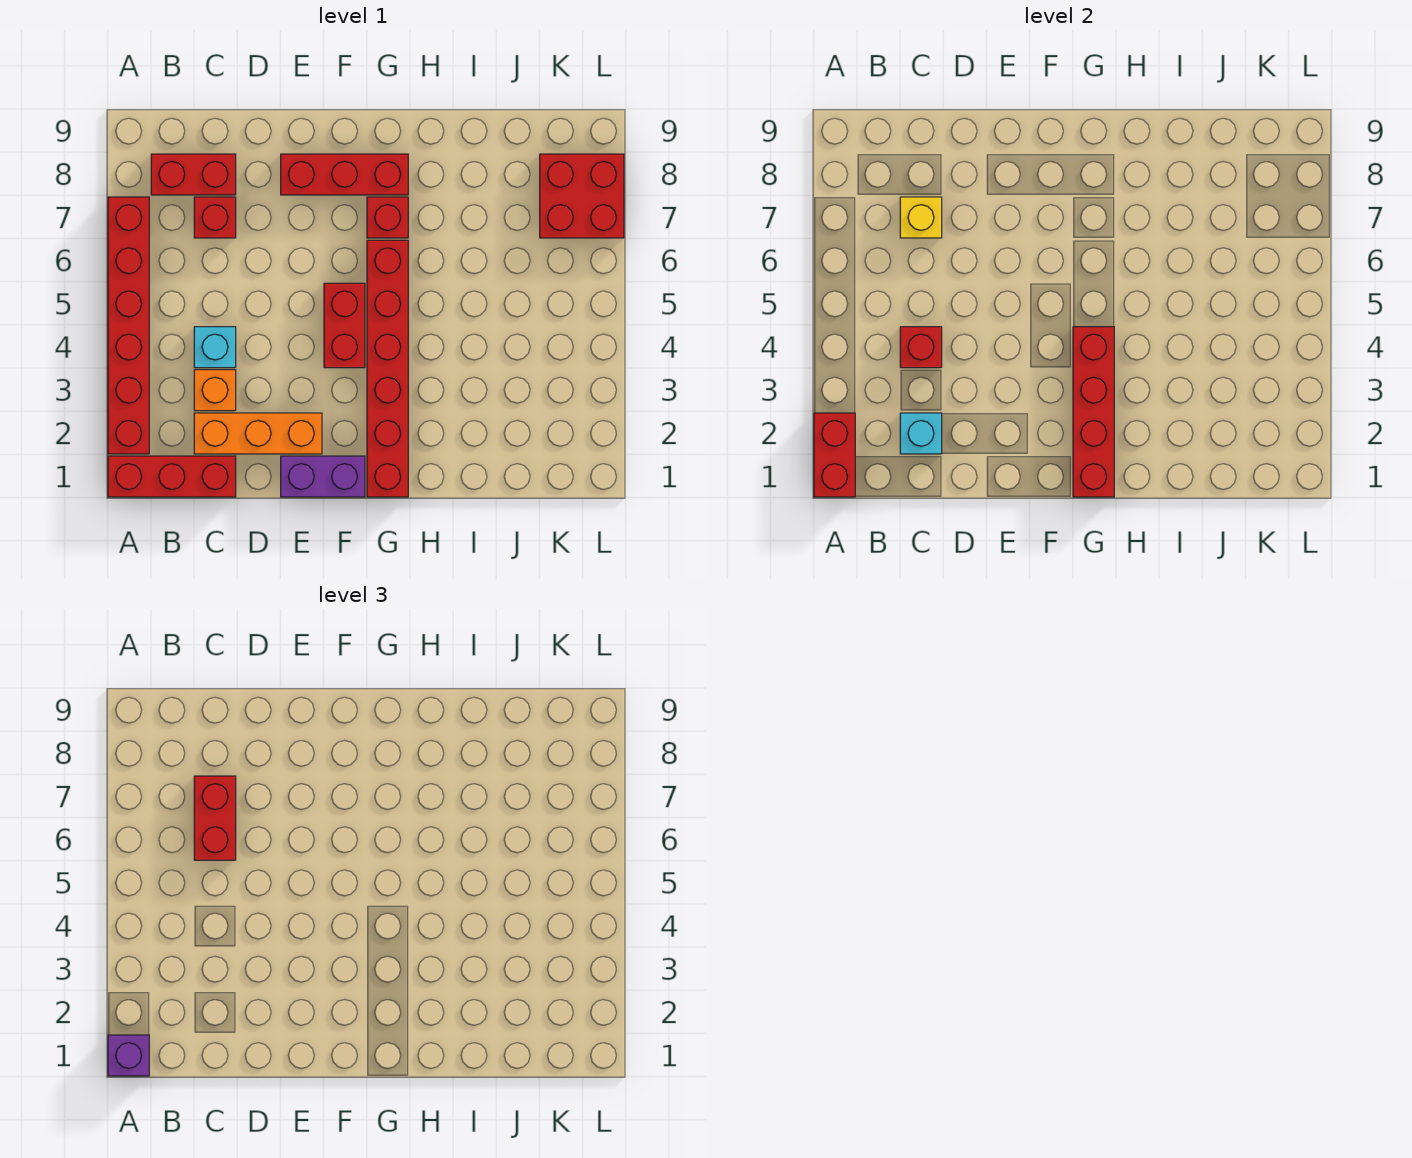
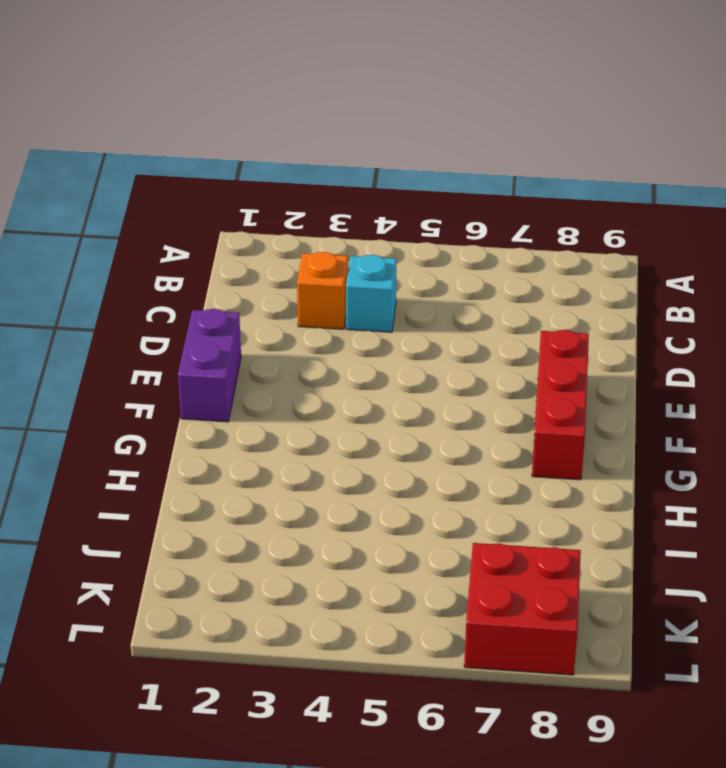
none -> red 1x3 brick [108,456,236,497]
none -> red 1x6 brick [108,197,149,454]
none -> red 1x2 brick [151,154,236,195]

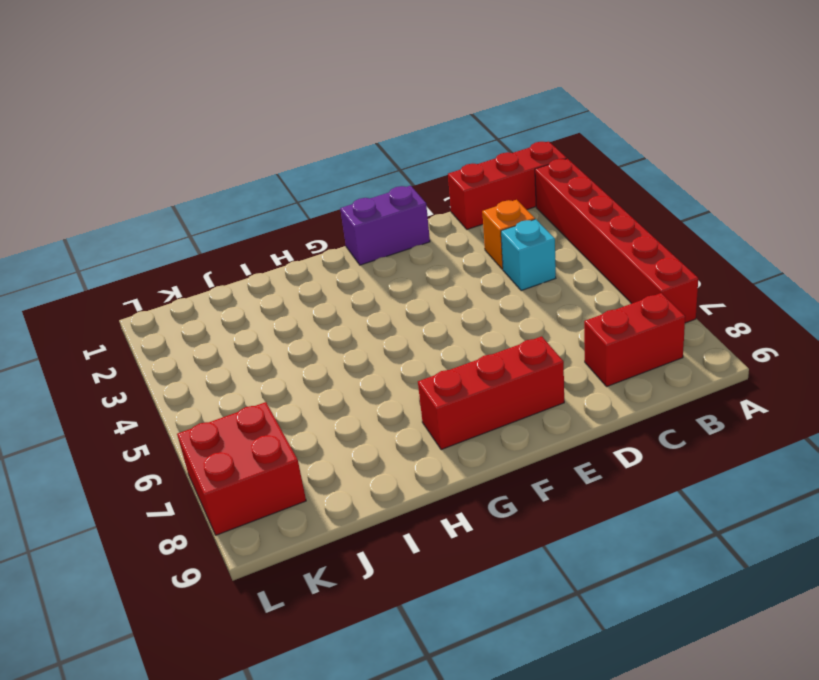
none -> orange 1x3 brick [194,413,322,454]
none -> red 1x1 brick [194,197,236,238]
none -> red 1x2 brick [324,283,365,368]

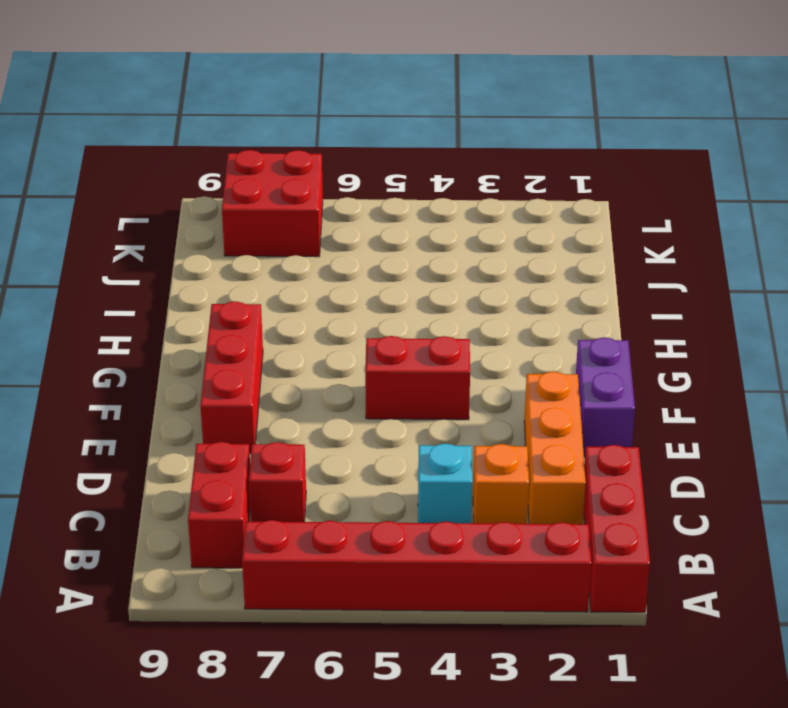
none -> red 1x6 brick [367,240,408,497]
none -> red 1x1 brick [367,197,408,238]
none -> red 1x2 brick [814,413,855,497]

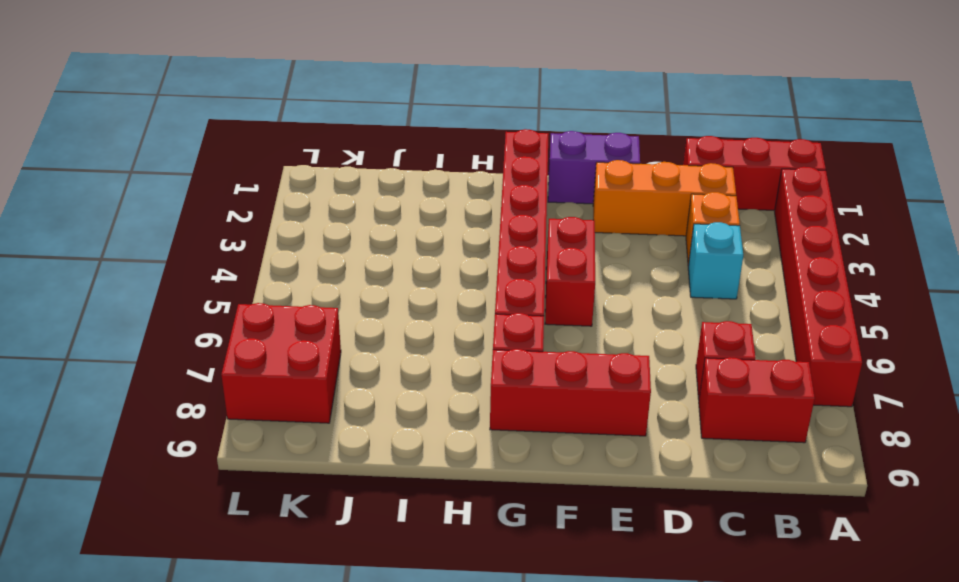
none -> red 1x2 brick [814,413,855,497]
none -> cyan 1x1 brick [900,413,942,454]
none -> red 1x1 brick [900,327,942,368]

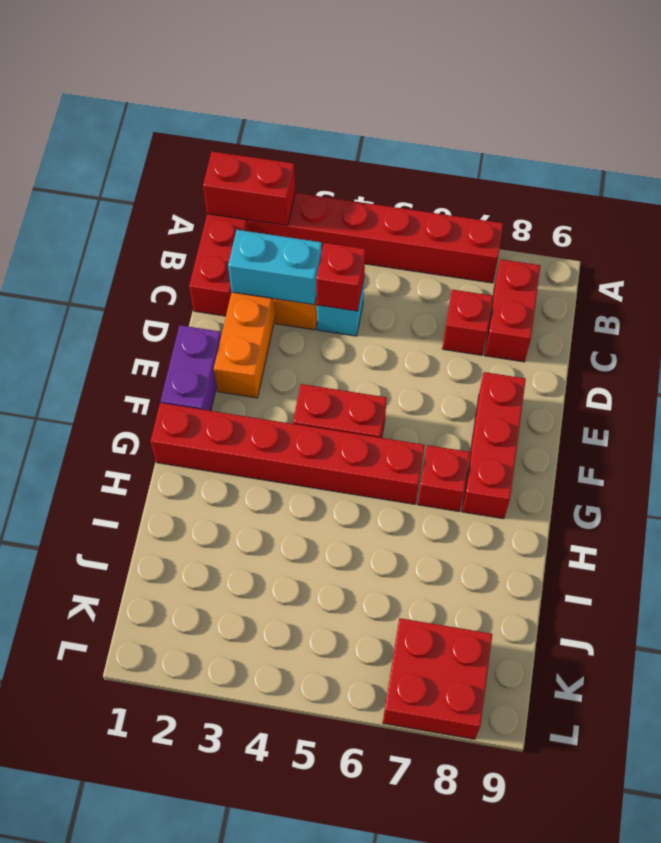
cyan 1x2 brick [228,230,322,305] -> cyan 1x1 brick [900,413,942,454]
none -> yellow 1x1 brick [900,197,942,238]
none -> red 1x4 brick [1073,327,1114,497]
none -> purple 1x1 brick [108,1035,149,1076]

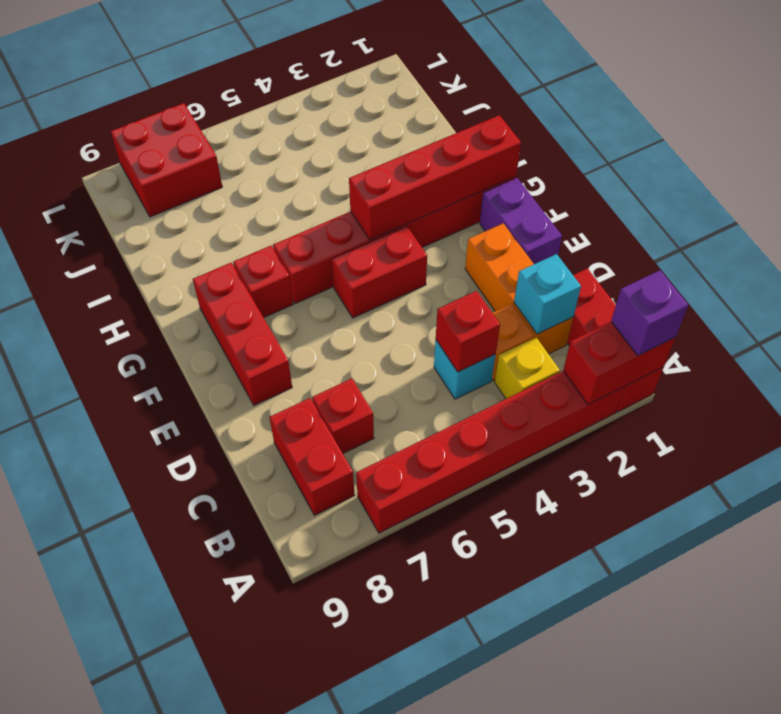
yellow 1x1 brick [495,337,560,399] -> yellow 1x1 brick moved to [900,197,942,238]
none -> red 1x2 brick [194,776,236,860]

